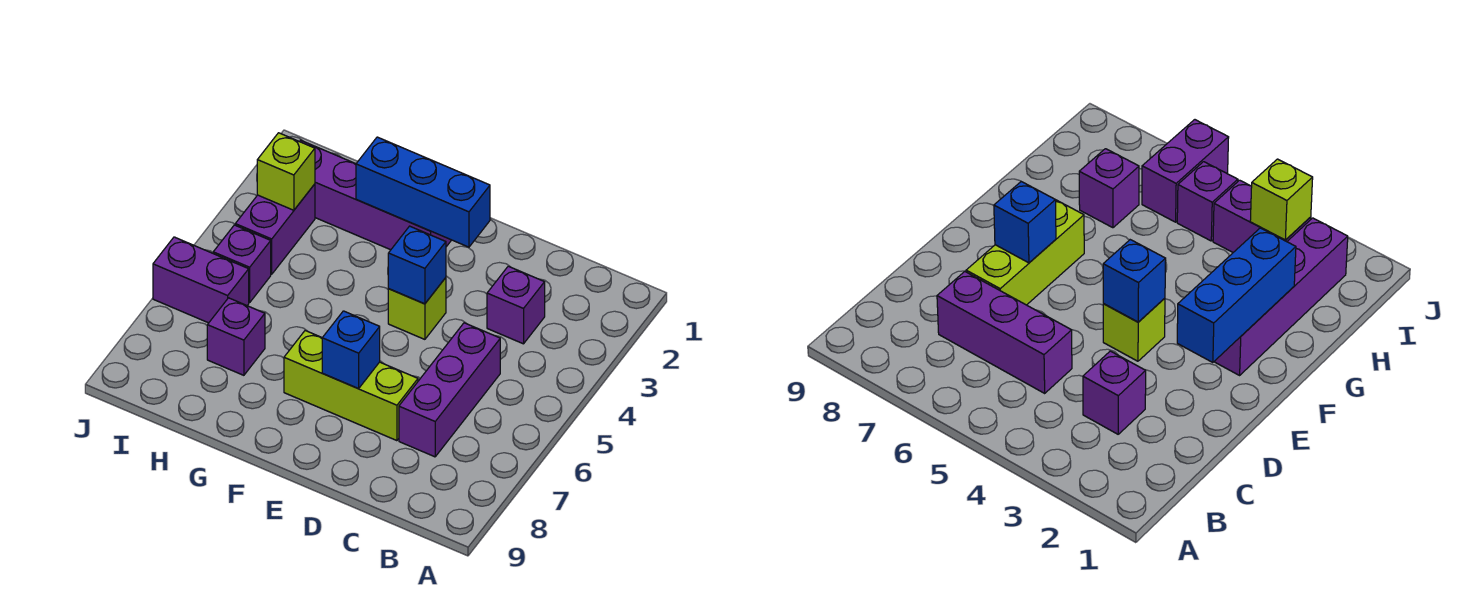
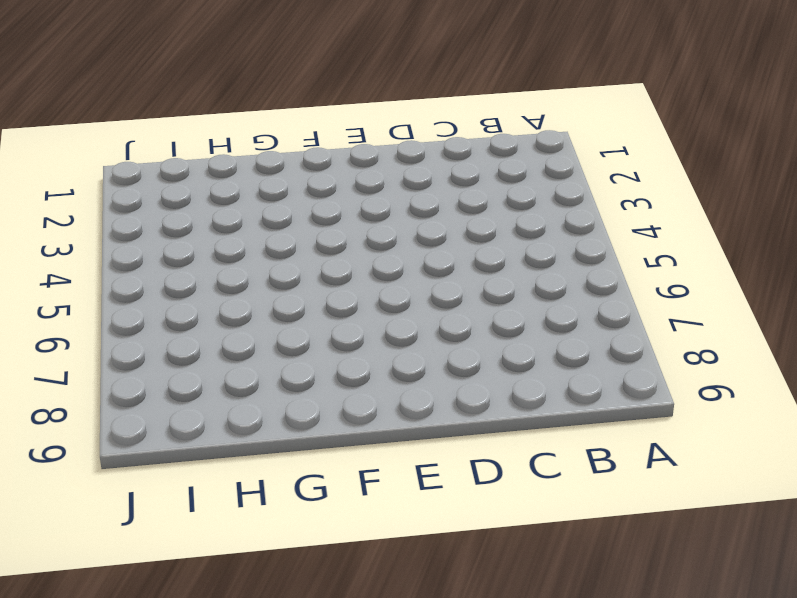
none -> purple 1x1 brick [487,266,545,344]
none -> purple 1x3 brick [399,323,500,457]
none -> lime 1x3 brick [284,331,418,441]

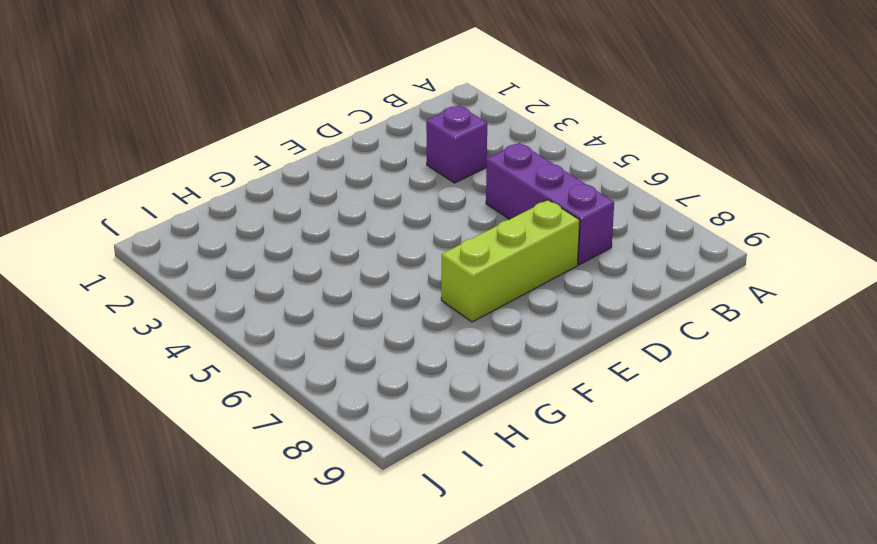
none -> lime 1x1 brick [388,278,446,339]
none -> purple 1x4 brick [300,140,451,250]
none -> purple 1x1 brick [207,298,265,375]

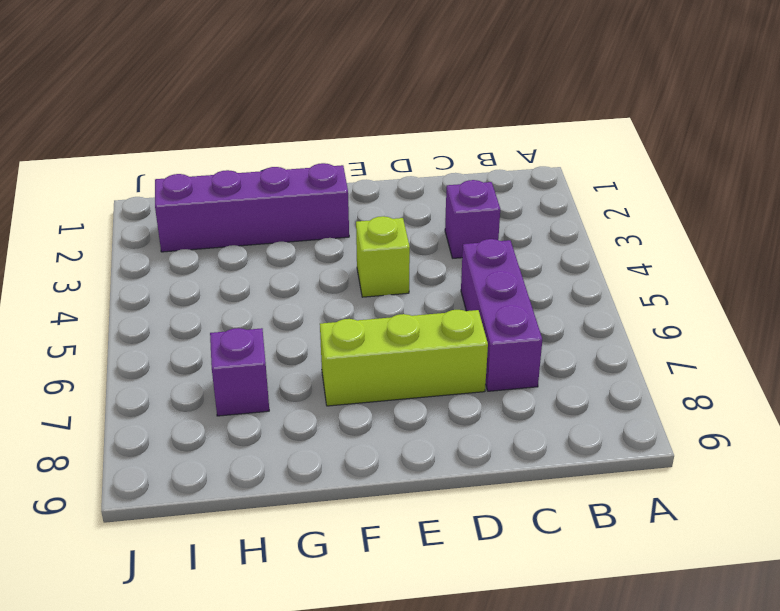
none -> purple 1x2 brick [235,184,315,274]
none -> purple 1x1 brick [213,225,271,303]
none -> purple 1x2 brick [153,237,249,323]

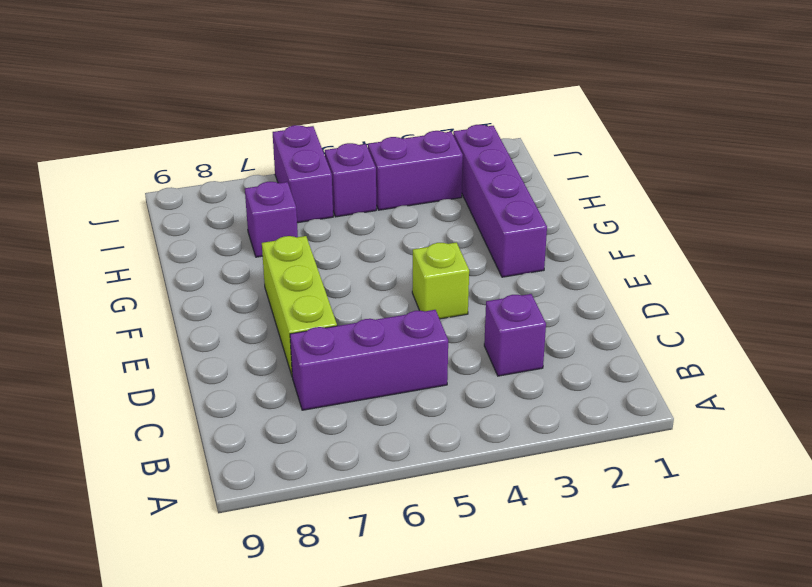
none -> blue 1x3 brick [356,137,490,247]
none -> blue 1x1 brick [388,226,446,304]
none -> blue 1x1 brick [322,311,380,389]

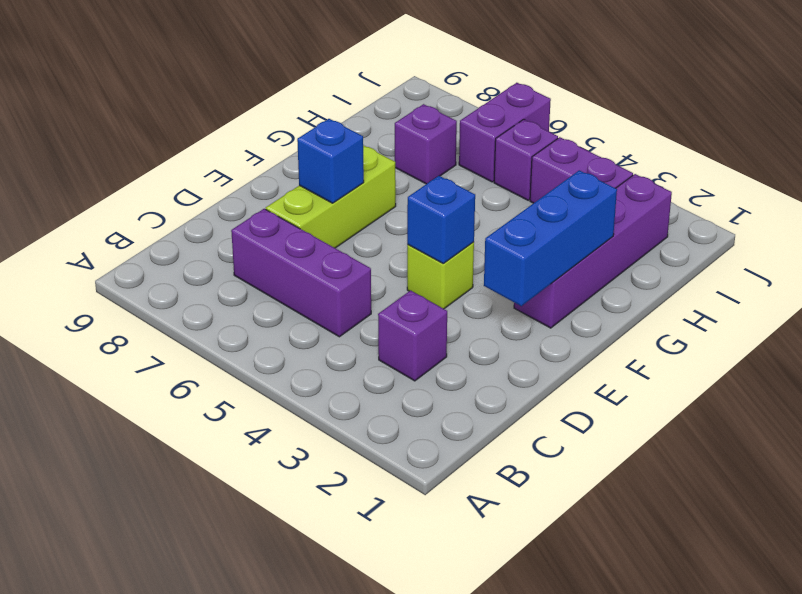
none -> lime 1x1 brick [257,133,315,210]

